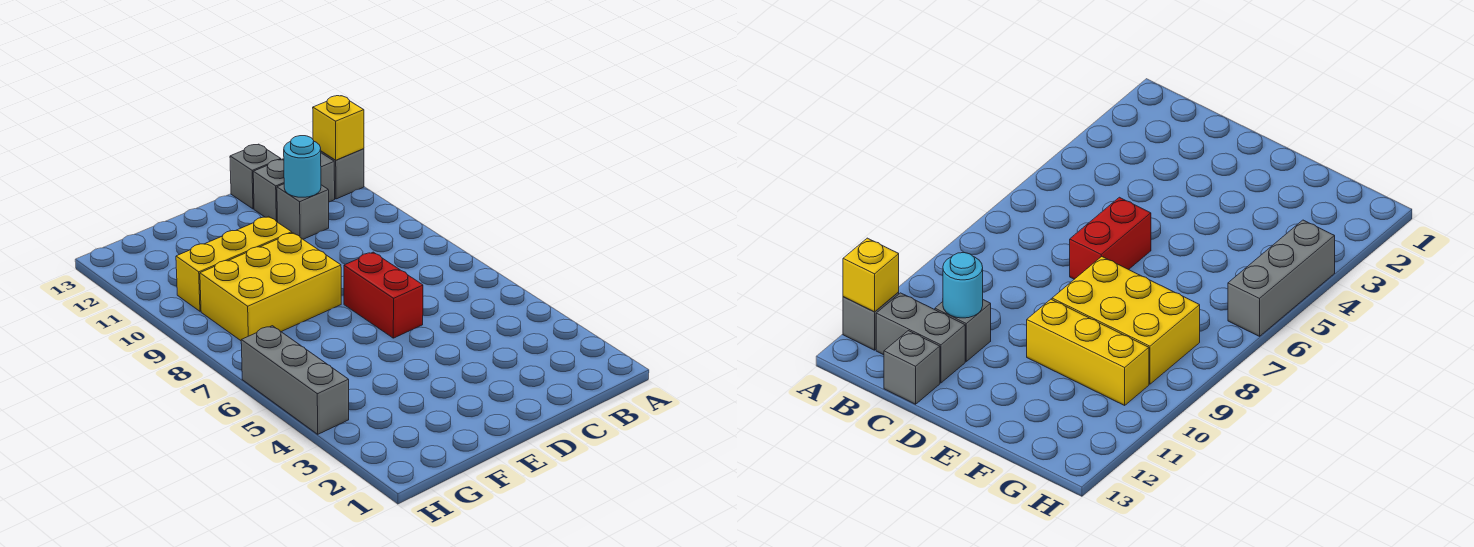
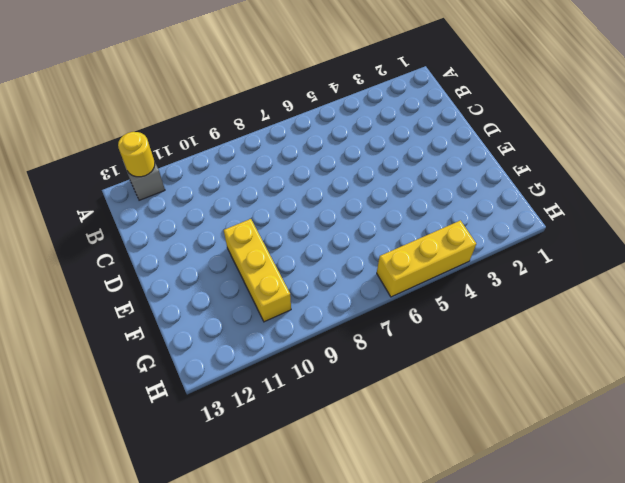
yellow 1x1 round brick [118,132,155,177] -> yellow 1x1 brick [313,96,364,160]
yellow 1x3 brick [377,220,476,297] -> grey 1x3 brick [241,326,349,434]
none -> grey 1x2 brick [253,153,335,222]
none -> grey 1x1 brick [277,184,329,239]

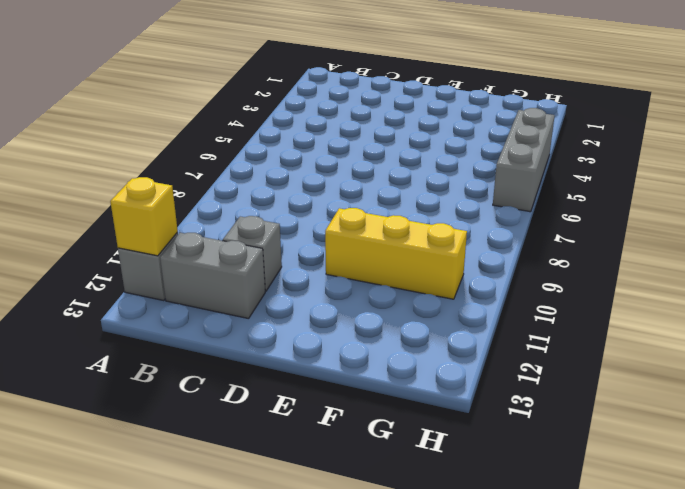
none -> grey 1x1 brick [230,144,281,209]
none -> red 1x2 brick [344,252,423,338]

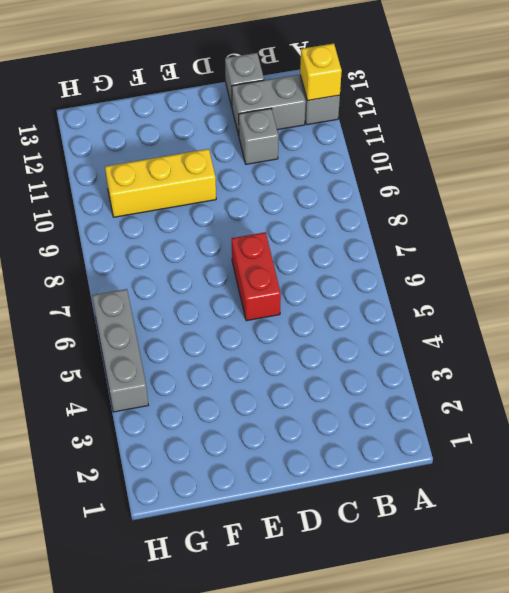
none -> yellow 2x3 brick [200,233,341,341]
none -> cyan 1x1 round brick [284,136,321,197]

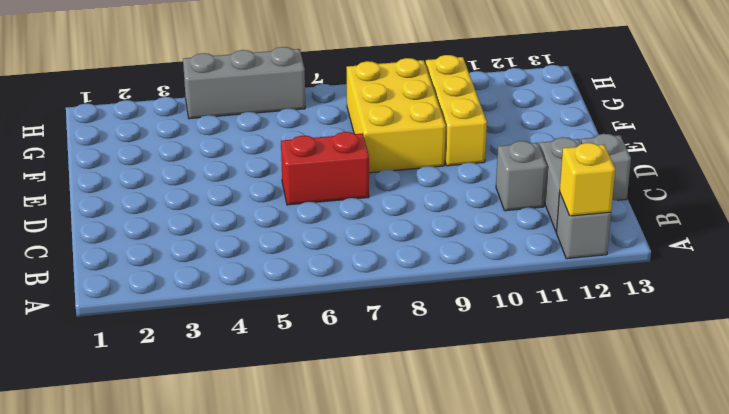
none -> cyan 1x1 round brick [284,136,321,197]

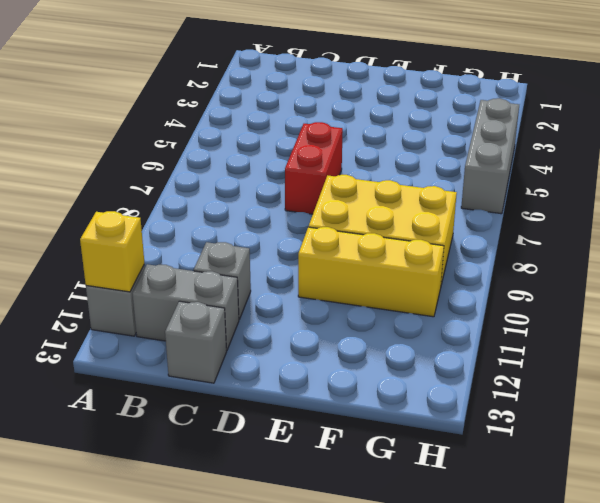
none -> cyan 1x1 round brick [284,136,321,197]

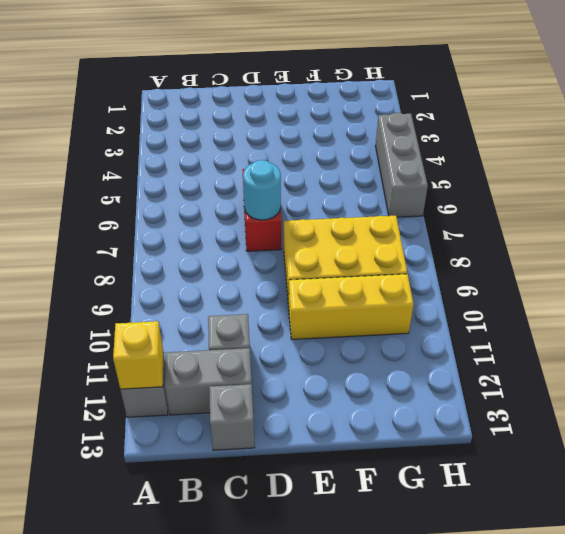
cyan 1x1 round brick [243,160,281,220] -> cyan 1x1 round brick moved to [284,136,321,197]

